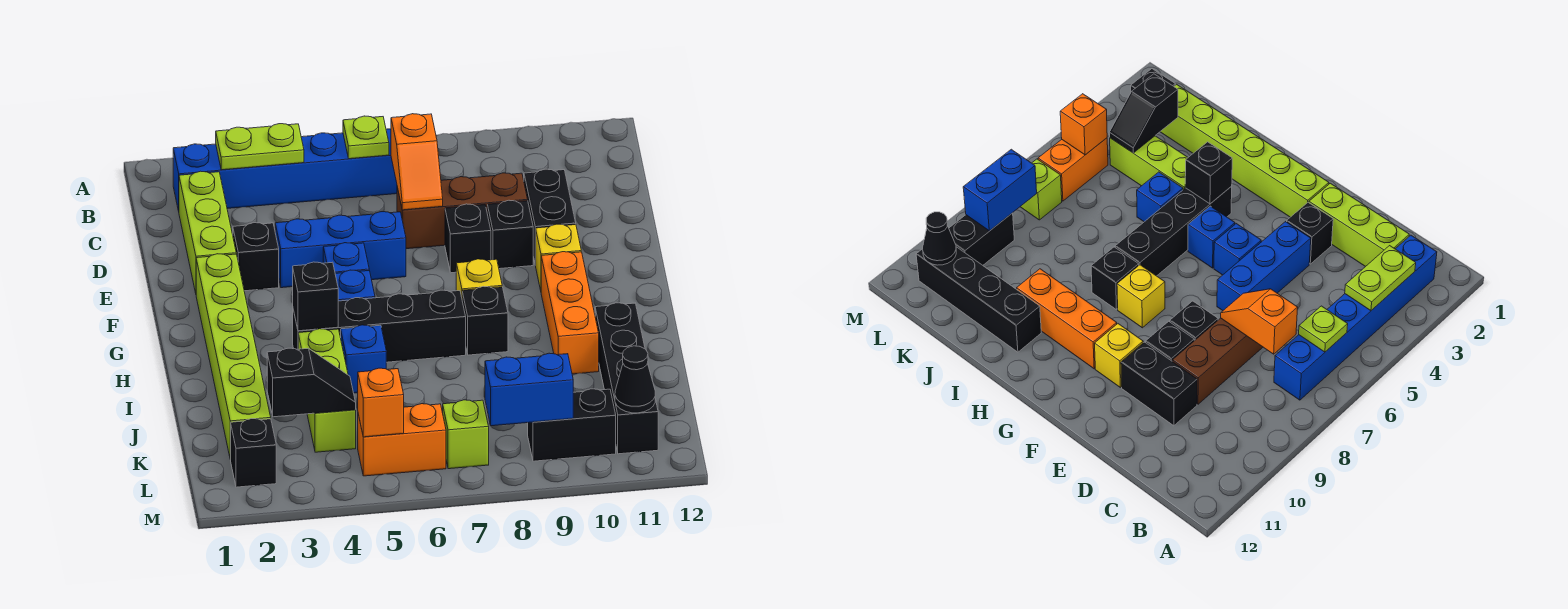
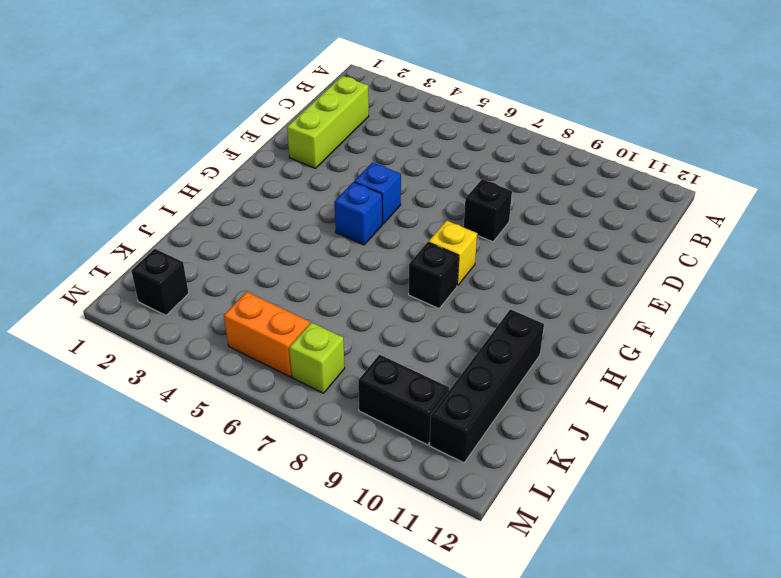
none -> blue 1x6 brick [173,129,397,211]
none -> brown 1x3 brick [397,173,528,249]
none -> black 1x2 brick [524,169,576,265]
none -> black 1x1 brick [233,223,279,291]

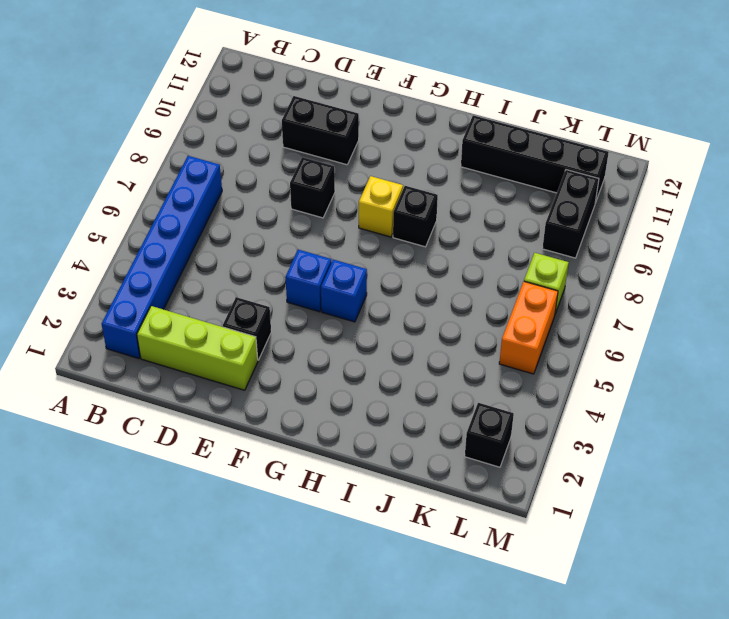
none -> brown 1x3 brick [397,173,528,249]
none -> blue 1x3 brick [275,212,406,288]
none -> black 1x1 brick [487,200,533,269]
none -> lime 1x6 brick [196,254,271,459]

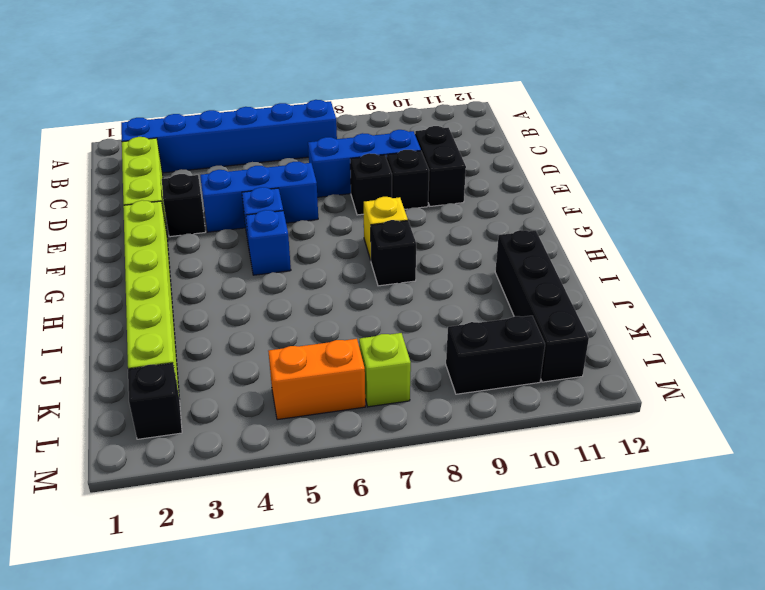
blue 1x3 brick [308,130,421,197] -> brown 1x3 brick [397,173,528,249]
none -> yellow 1x1 brick [536,224,581,290]
none -> orange 1x3 brick [541,252,599,374]
none -> black 1x4 brick [293,290,466,362]
none -> lime 1x3 brick [298,329,356,452]

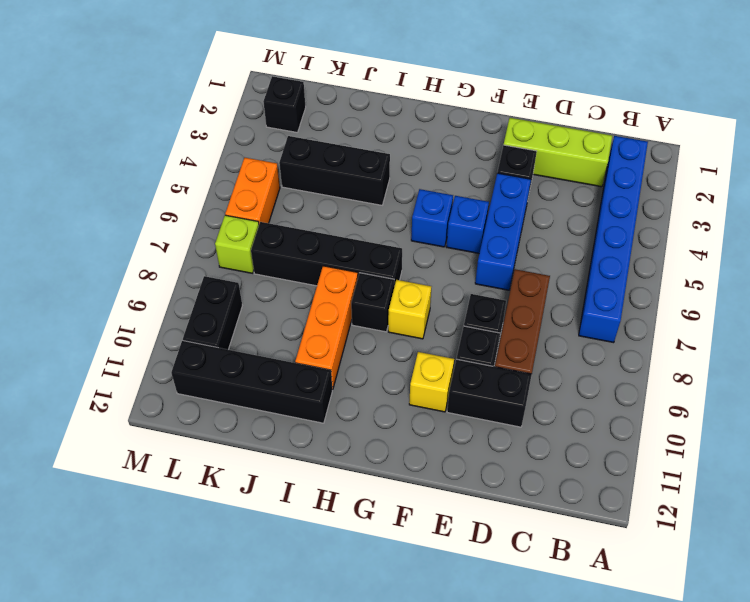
black 1x4 brick [251,222,402,286] -> black 1x4 brick turned to [293,290,466,362]
black 1x3 brick [279,136,390,205] -> lime 1x3 brick [298,329,356,452]
orange 1x3 brick [295,266,358,390] -> orange 1x3 brick turned to [541,252,599,374]
none -> lime 1x6 brick [196,254,271,459]
none -> blue 1x1 brick [341,325,386,393]
none -> lime 1x2 plate [216,124,304,170]
none -> lime 1x1 plate [343,116,389,159]

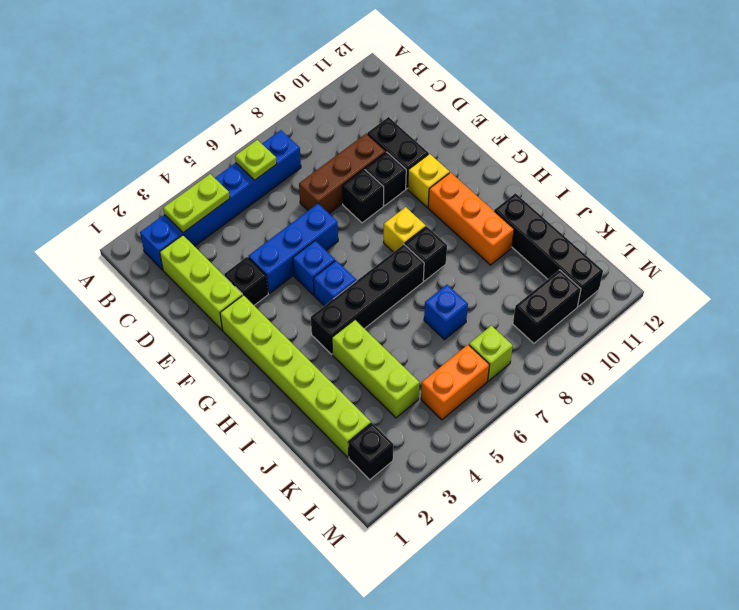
blue 1x1 brick [424,285,468,340] -> blue 1x1 brick moved to [341,325,386,393]
none -> orange 1x2 slope [391,114,443,210]
none -> black 1x1 brick [293,262,338,331]
none -> black 1x2 slope [267,348,356,417]
none -> orange 1x1 brick [358,368,404,437]

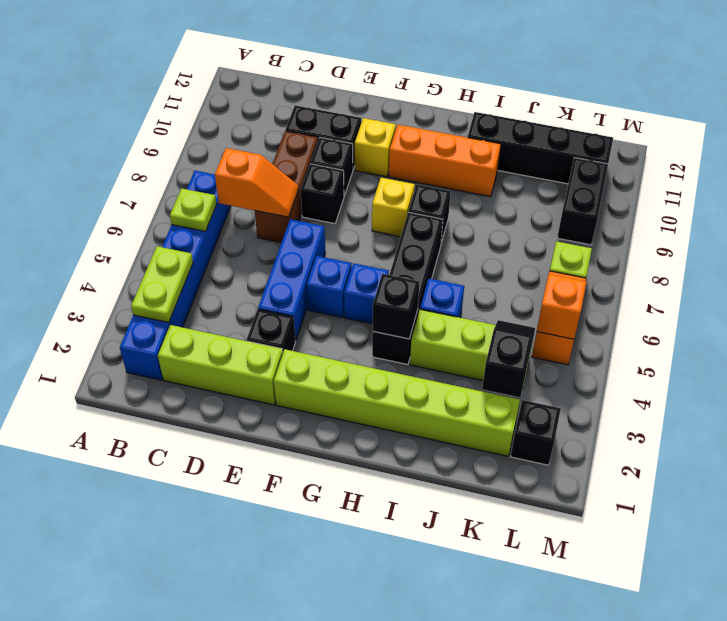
none -> blue 1x2 brick [485,353,573,426]
none -> black 1x1 cone [615,346,655,413]

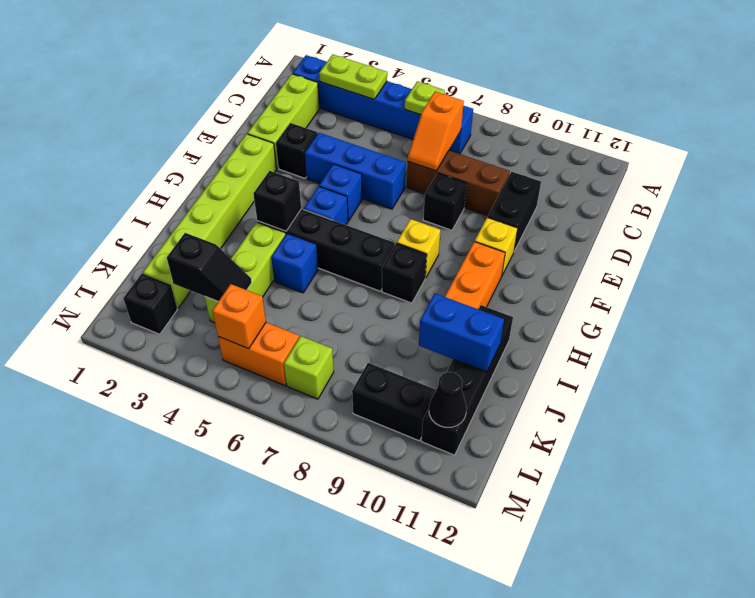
blue 1x2 brick [419,294,504,372] -> blue 1x2 brick moved to [485,353,573,426]
none -> black 1x1 brick [487,200,533,269]

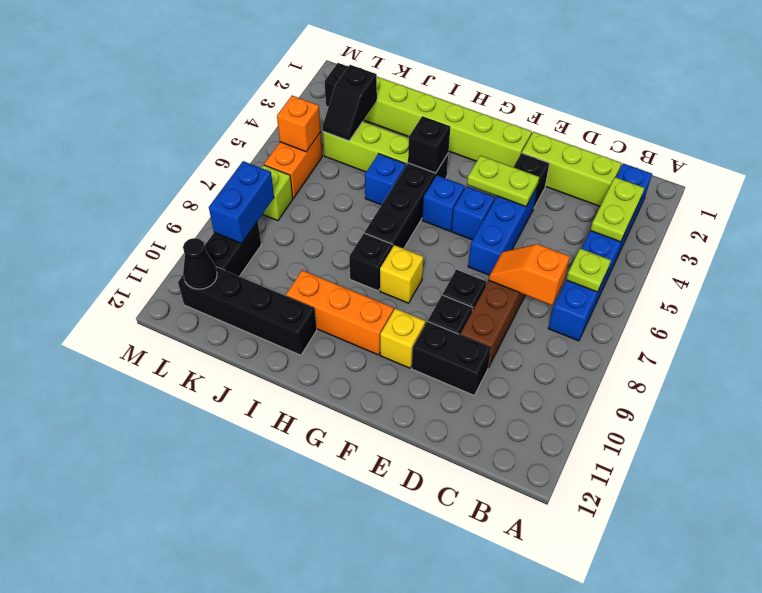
lime 1x2 plate [467,155,539,207] -> none

